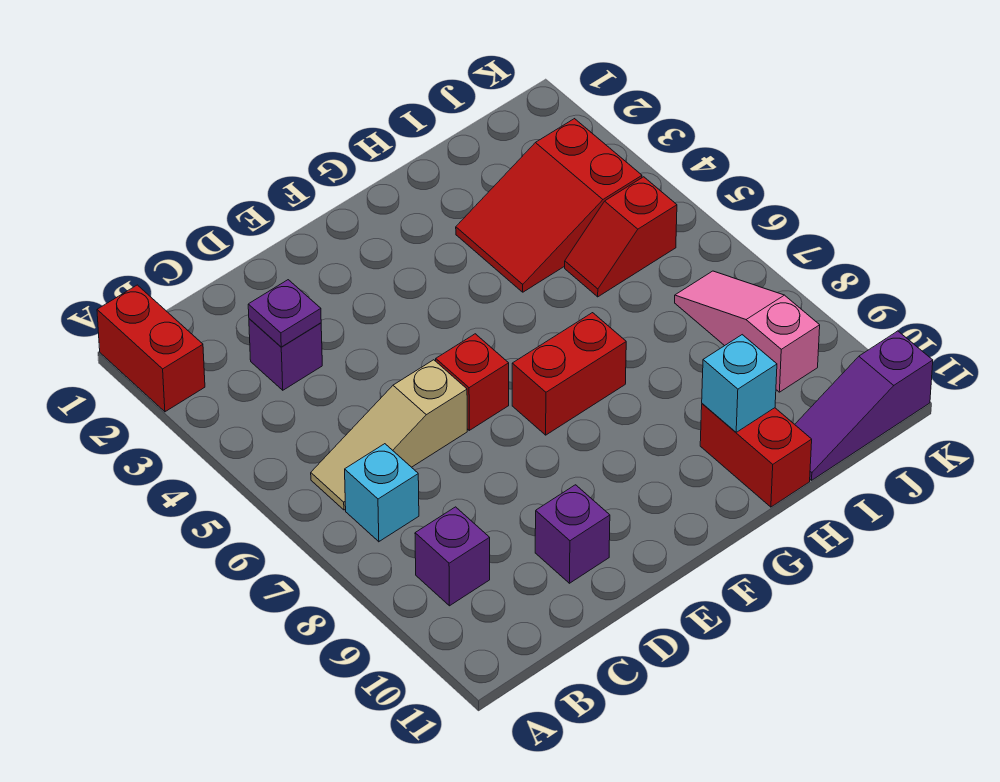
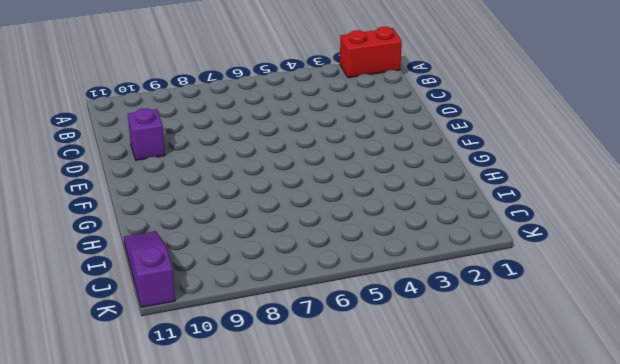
none -> tan 1x3 slope [311,360,467,510]
none -> cyan 1x1 brick [345,444,419,542]
none -> purple 1x1 brick [415,507,490,606]

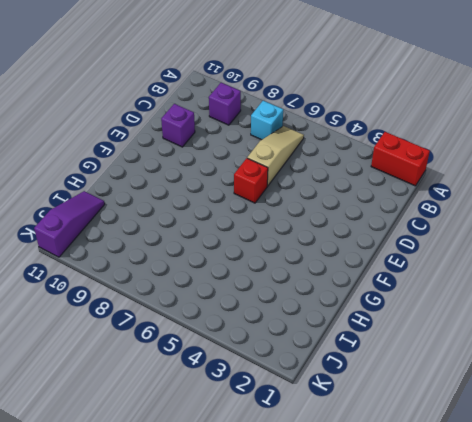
none -> purple 1x1 brick [249,319,322,390]
none -> red 1x2 brick [512,313,626,435]
none -> red 2x3 slope [456,119,642,292]

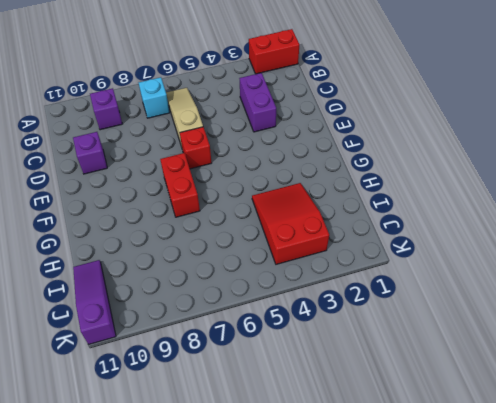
purple 1x2 brick [239,73,276,132] -> purple 1x1 brick [249,319,322,390]
none -> red 1x2 brick [700,404,812,507]
none -> red 1x2 slope [565,177,677,297]
none -> pink 1x3 slope [675,271,820,392]

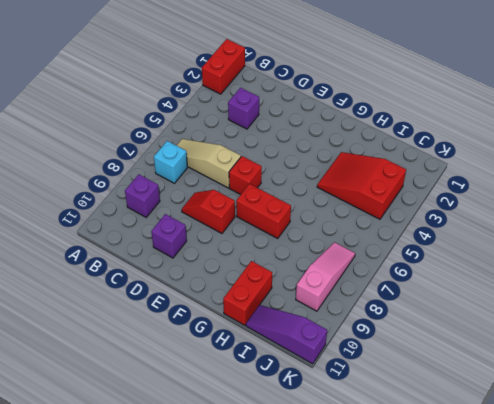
red 1x2 slope [182,190,235,234] -> red 1x2 slope moved to [565,177,677,297]
none -> purple 1x1 plate [248,280,321,347]
none -> cyan 1x1 brick [702,335,777,432]

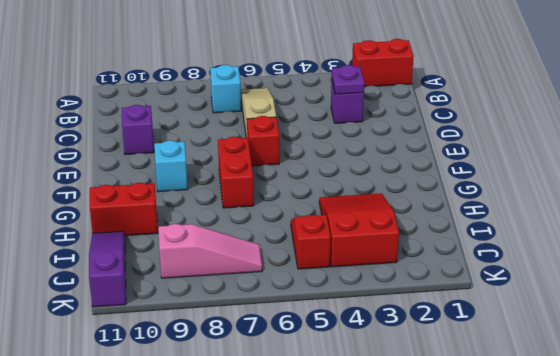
cyan 1x1 brick [154,140,188,192] -> cyan 1x1 brick moved to [702,335,777,432]
none -> purple 1x1 brick [415,507,490,606]

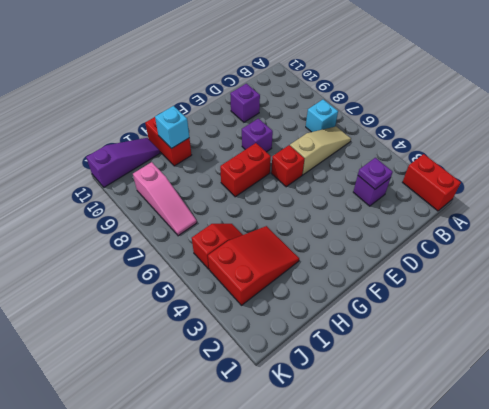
purple 1x1 brick [242,118,273,152] -> purple 1x1 brick moved to [415,507,490,606]

